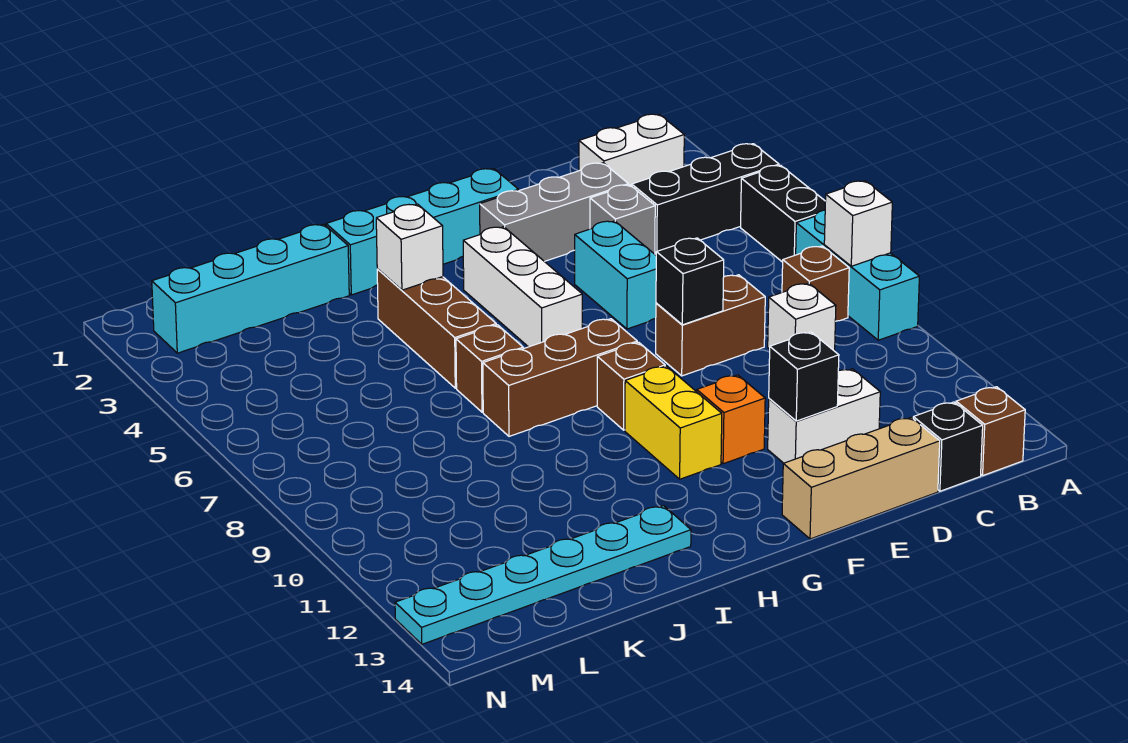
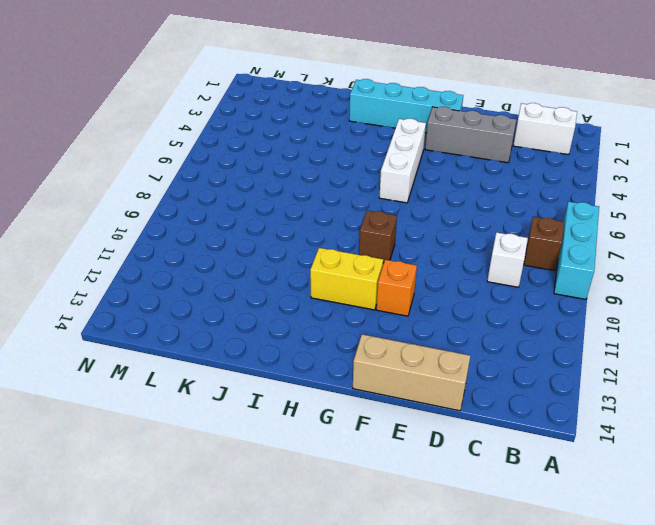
yellow 1x2 brick [310,248,383,310] -> yellow 1x2 brick turned to [625,366,722,479]
none -> black 1x3 brick [632,144,779,254]
none -> black 1x2 brick [741,165,826,262]
none -> brown 1x1 brick [956,387,1025,475]

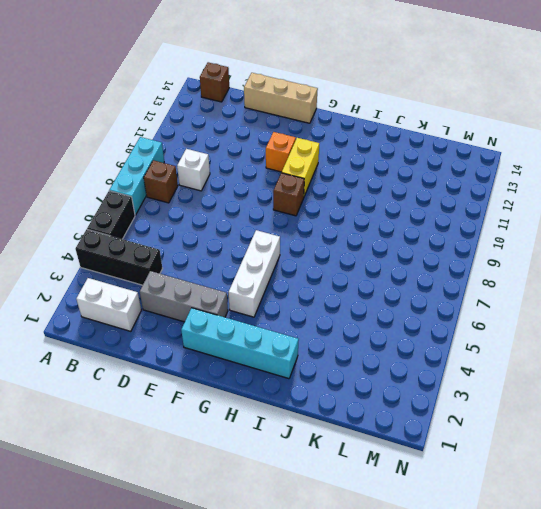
none -> black 1x1 brick [913,402,983,491]
none -> grey 1x1 brick [590,185,655,254]
none -> brown 1x2 brick [656,275,765,376]

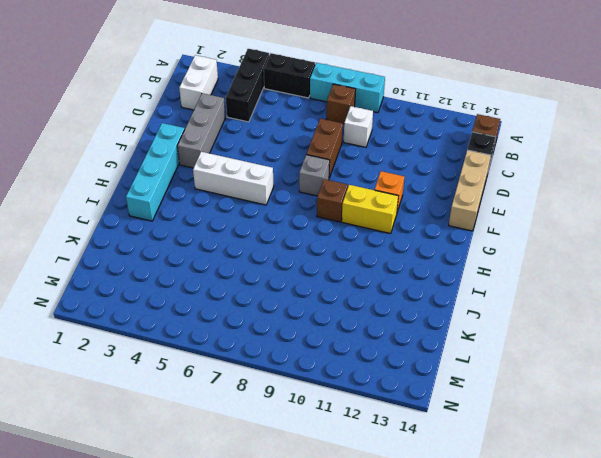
grey 1x1 brick [299,155,330,196] -> grey 1x1 brick moved to [590,185,655,254]
none -> white 1x2 brick [768,369,880,463]
none -> cyan 1x2 brick [575,221,656,329]
none -> brown 1x3 brick [483,319,637,436]

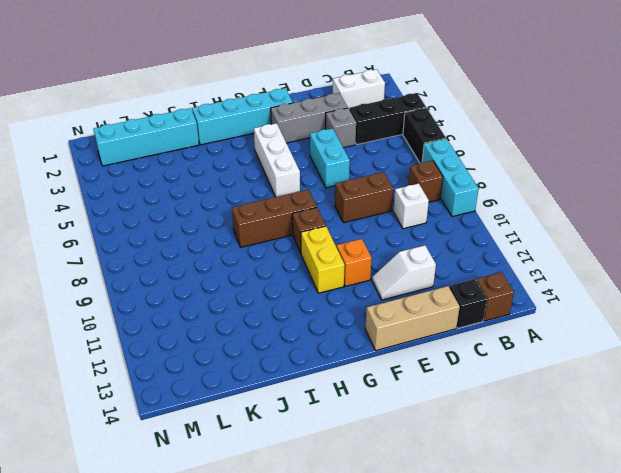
white 1x2 slope [372,245,436,300] -> white 1x2 brick [768,369,880,463]
none -> brown 1x3 brick [377,269,496,388]
none -> brown 1x1 brick [456,325,523,412]
none -> cyan 1x6 plate [395,506,691,644]

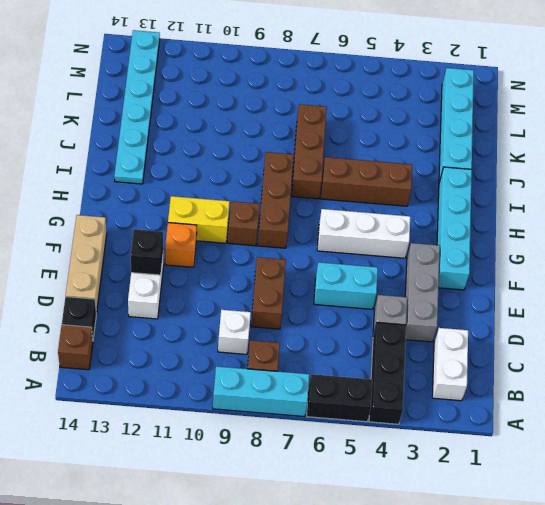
brown 1x3 brick [291,104,327,199] -> brown 1x1 brick [456,325,523,412]
none -> white 1x1 brick [824,181,892,266]
none -> black 1x1 brick [656,238,724,325]
none -> white 1x1 brick [376,204,443,290]

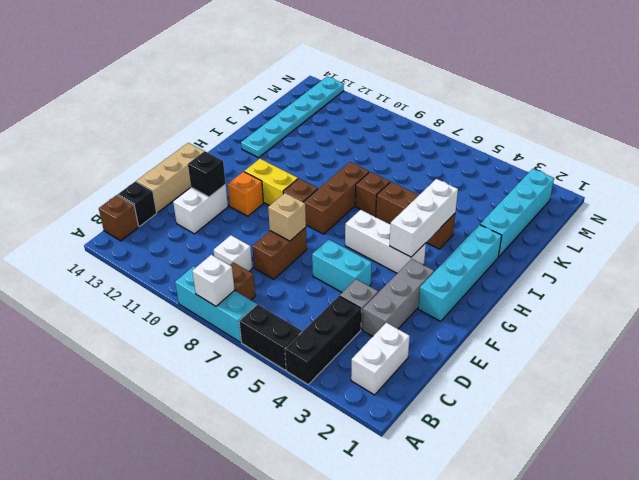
tan 1x1 brick [268,193,306,241] -> black 1x1 brick [656,238,724,325]
white 1x3 brick [390,179,458,257] -> white 1x1 brick [376,204,443,290]

